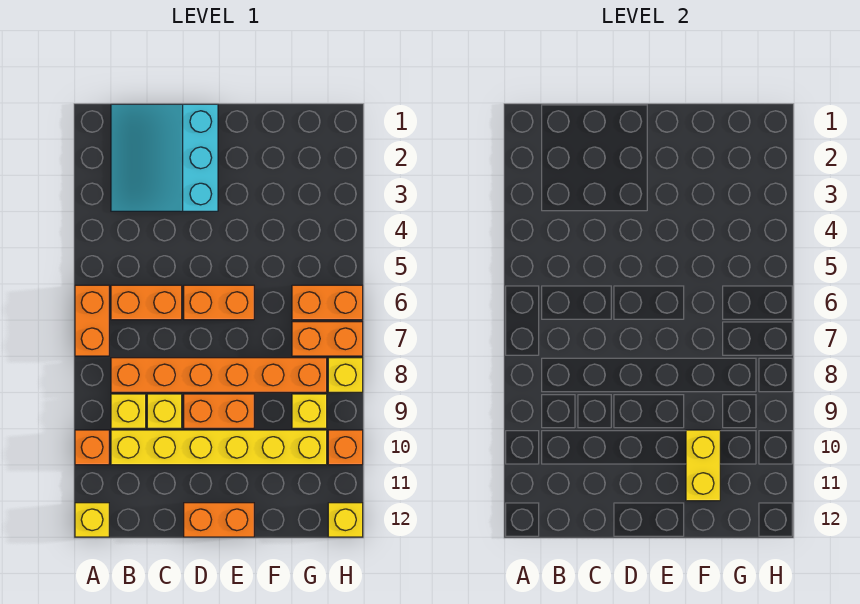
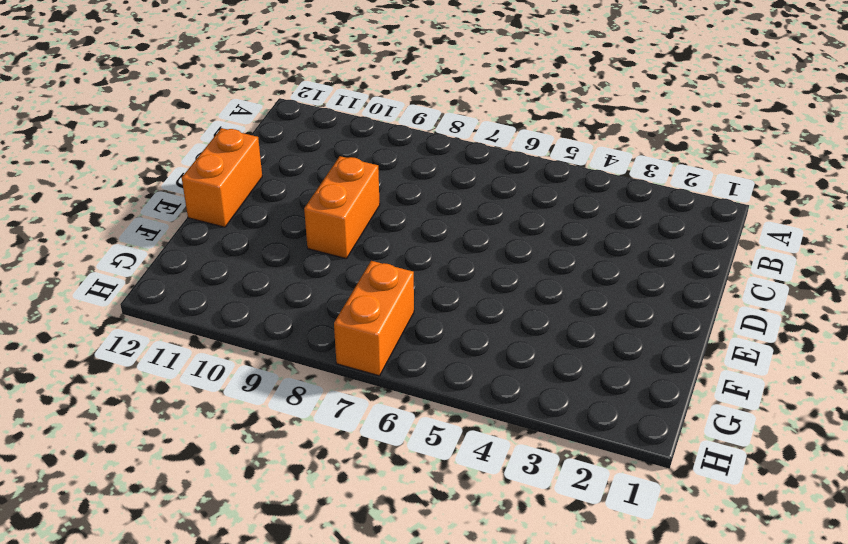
none -> orange 1x2 brick [75,285,109,356]
none -> orange 1x1 brick [75,430,109,465]
none -> yellow 1x1 brick [75,503,109,537]

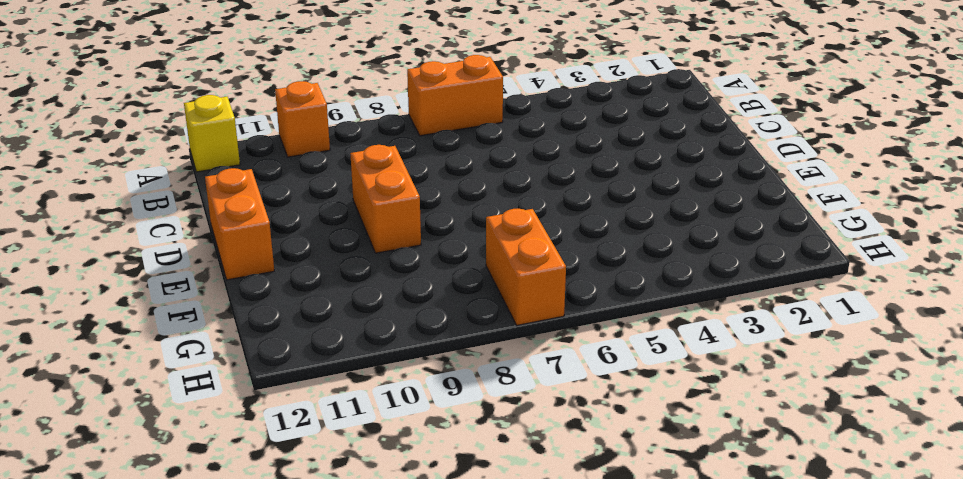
none -> cyan 3x3 slope [111,104,218,211]
none -> orange 1x2 brick [111,285,182,320]
none -> orange 1x6 brick [111,358,327,392]

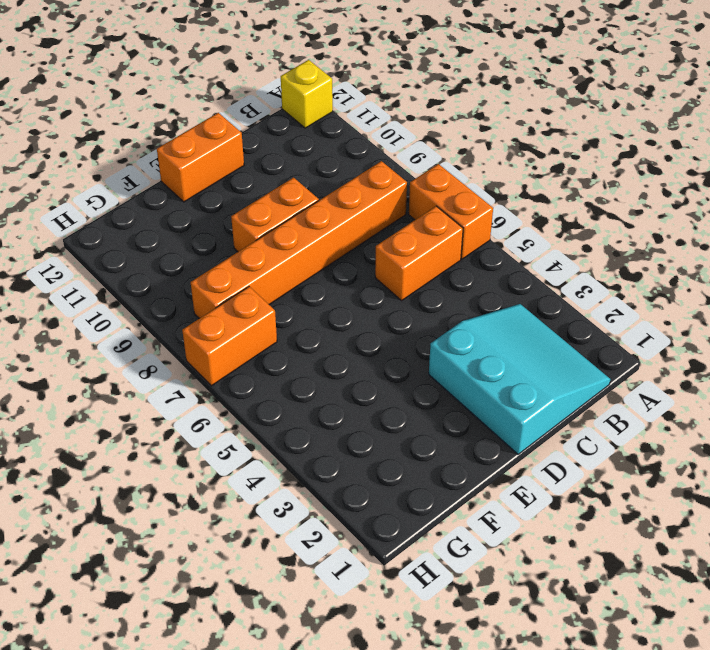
none -> orange 1x1 brick [75,430,109,465]
none -> yellow 1x1 brick [111,394,146,428]
none -> yellow 1x6 brick [111,430,327,465]

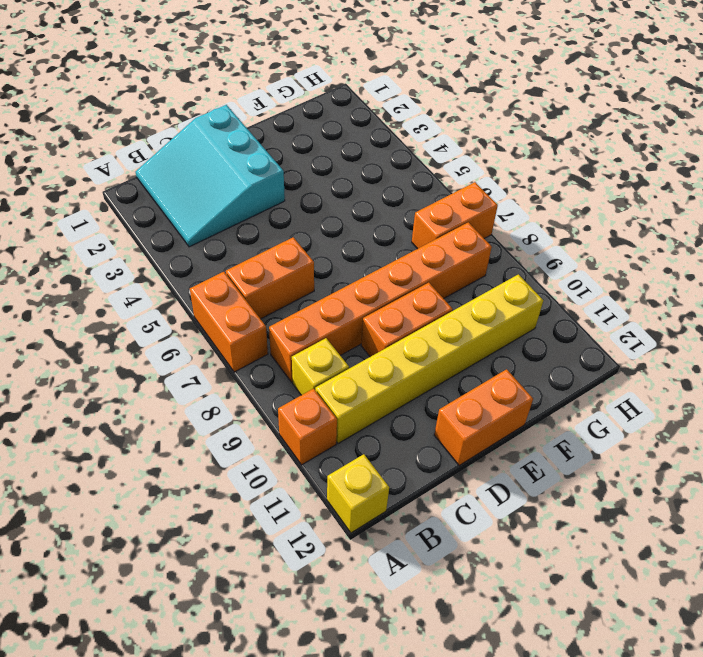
none -> yellow 1x1 brick [147,394,182,428]
none -> orange 1x2 brick [184,285,254,320]
none -> orange 1x2 brick [292,285,363,320]

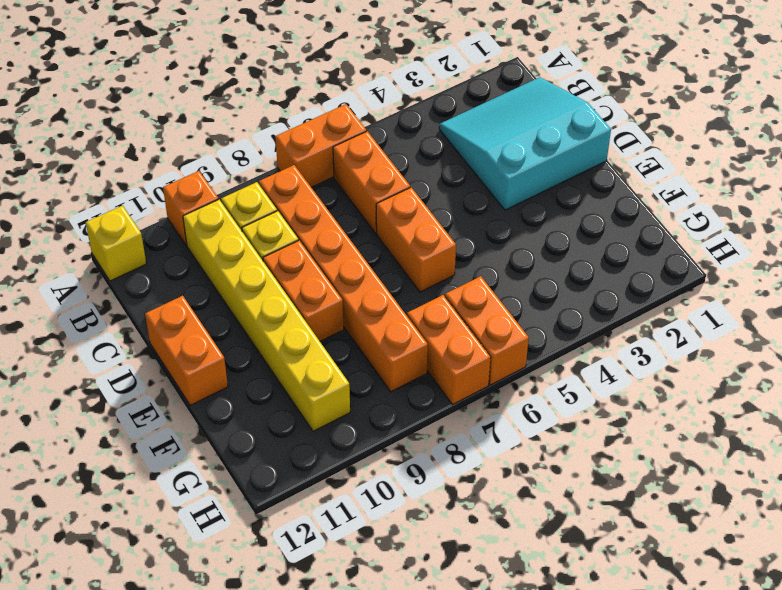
none -> yellow 1x1 brick [292,394,327,428]
none -> yellow 1x1 brick [328,358,363,392]
none -> orange 1x1 brick [328,430,363,465]

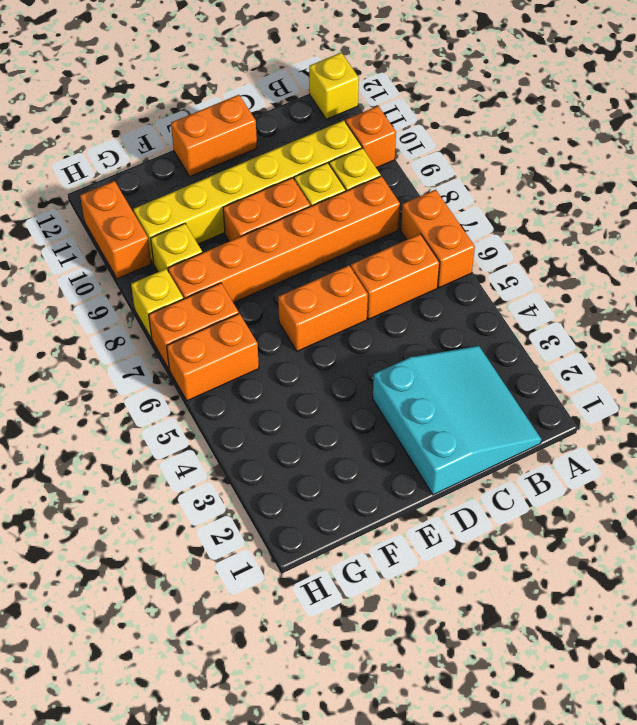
orange 1x2 brick [80,181,151,279] -> orange 1x1 brick [328,430,363,465]
none -> yellow 1x1 brick [328,503,363,537]
none -> yellow 1x2 brick [686,430,720,501]

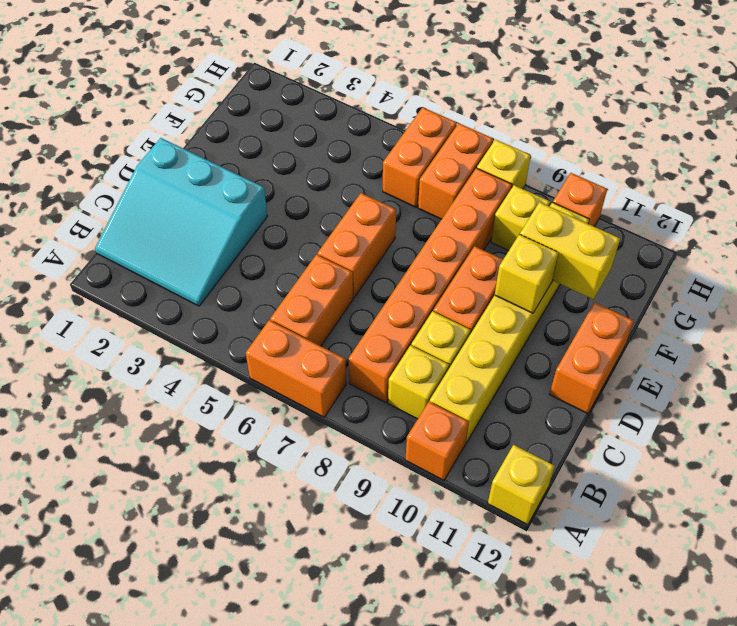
yellow 1x1 brick [495,234,558,313] -> yellow 1x1 brick moved to [328,503,363,537]

